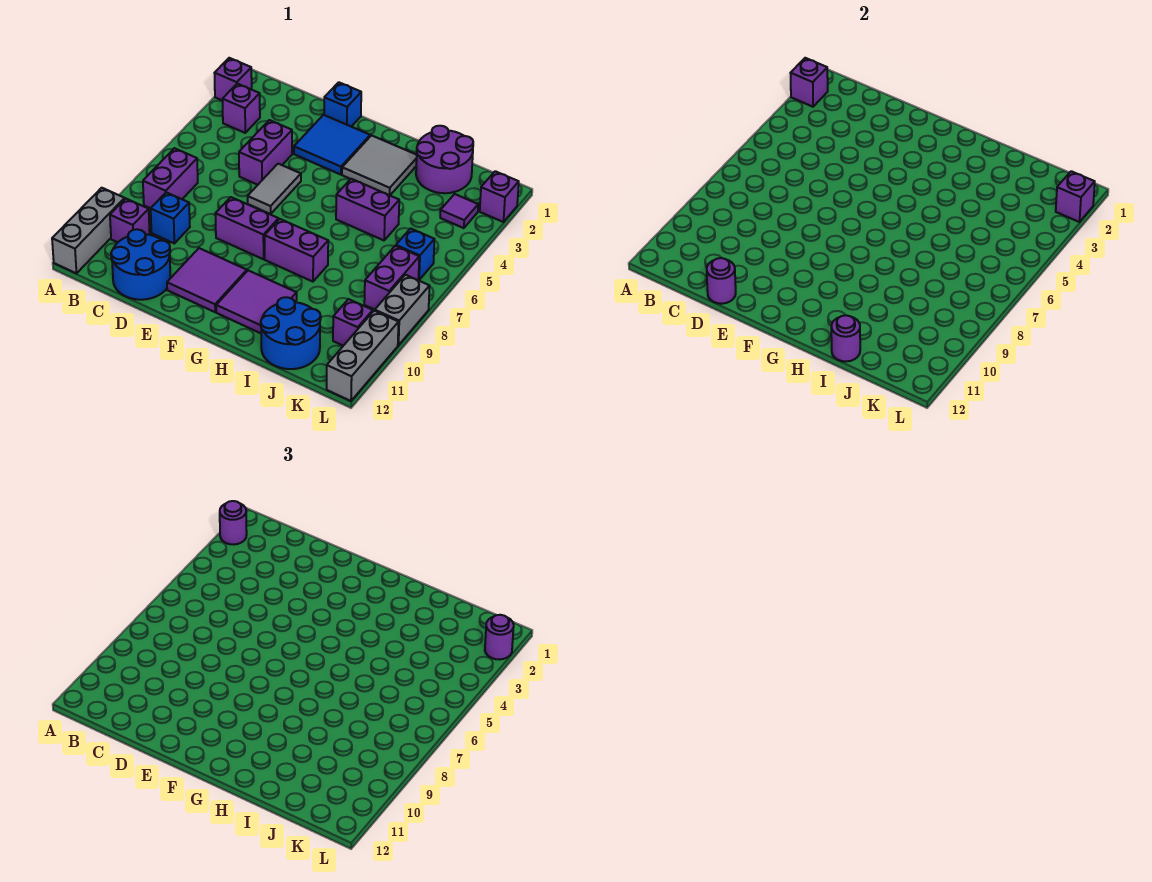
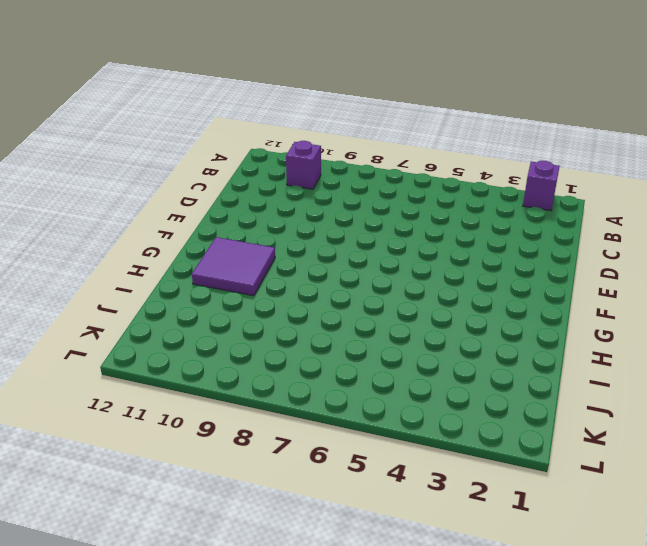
none -> grey 1x3 brick [52,188,125,273]
none -> purple 1x1 brick [223,84,260,133]
none -> purple 1x2 brick [143,148,198,208]
none -> blue 1x1 brick [151,192,190,243]

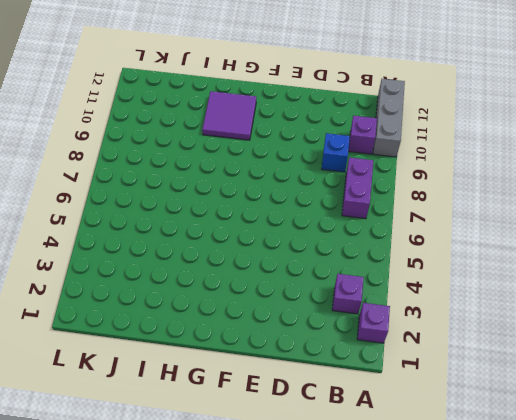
none -> blue 2x2 round brick [111,229,171,300]
none -> purple 1x2 brick [239,120,292,185]
none -> blue 1x1 brick [324,82,361,127]
none -> blue 2x2 tile [294,115,370,175]

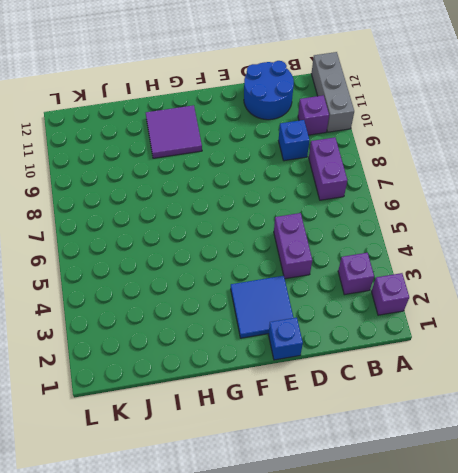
none -> grey 1x2 tile [248,164,301,214]
none -> purple 1x2 brick [215,197,279,259]
none -> purple 2x2 tile [167,248,247,312]
none -> grey 2x2 tile [342,135,417,195]

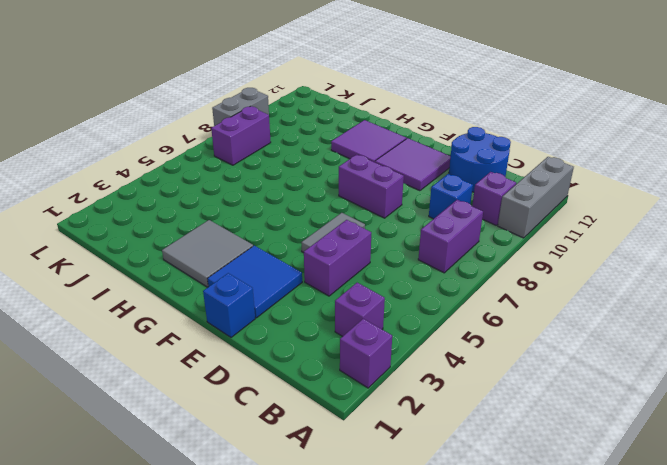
none -> purple 1x2 brick [265,219,328,282]
none -> purple 1x2 brick [336,179,399,240]
none -> purple 2x2 round brick [416,126,473,193]
none -> blue 2x2 round brick [261,297,321,369]

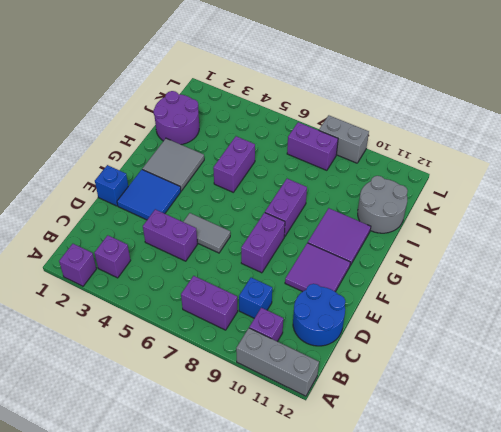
grey 2x2 round brick [358,176,408,233] -> blue 2x2 round brick [261,297,321,369]
none -> purple 1x1 tile [440,194,478,228]
none -> blue 1x1 brick [396,228,434,280]
none -> purple 1x1 brick [333,299,373,346]
none -> purple 1x1 brick [480,171,519,222]

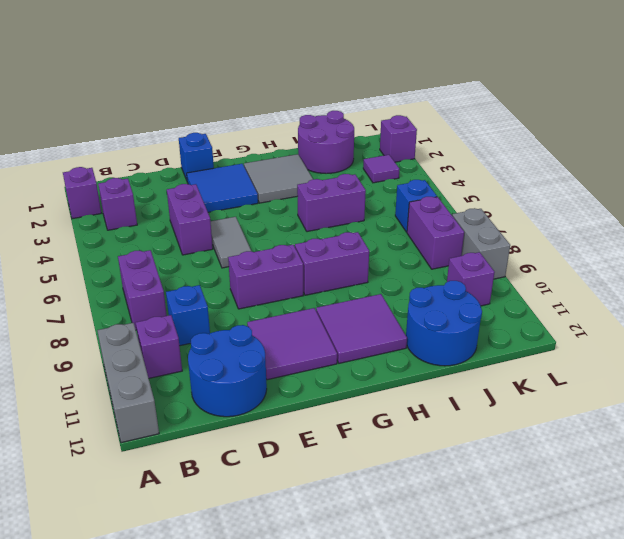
none -> grey 1x3 brick [327,311,399,401]
none -> purple 1x1 brick [791,58,828,107]
none -> purple 1x1 round brick [707,258,736,304]
none -> purple 1x1 round brick [831,315,860,361]

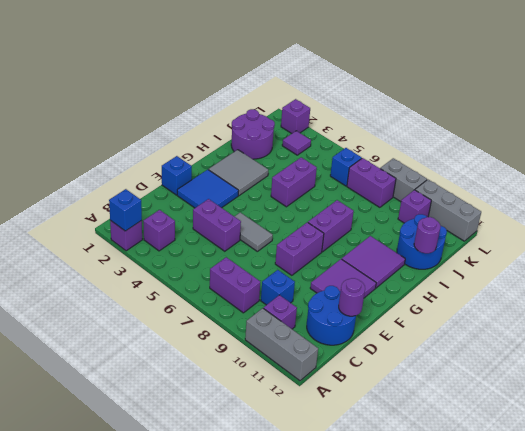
blue 1x1 brick [109,189,142,231] -> purple 1x1 brick [791,58,828,107]
none -> purple 1x1 brick [1056,171,1095,222]
none -> purple 1x1 round brick [220,501,247,544]
none -> purple 1x1 round brick [485,615,514,659]

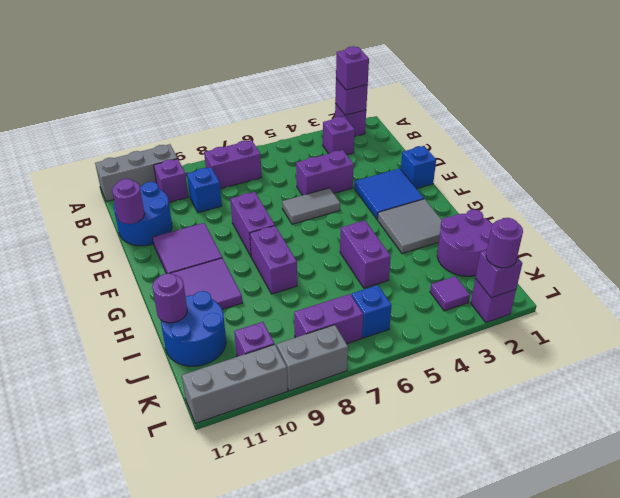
purple 1x1 brick [336,46,369,90] -> purple 1x1 round brick [220,501,247,544]

